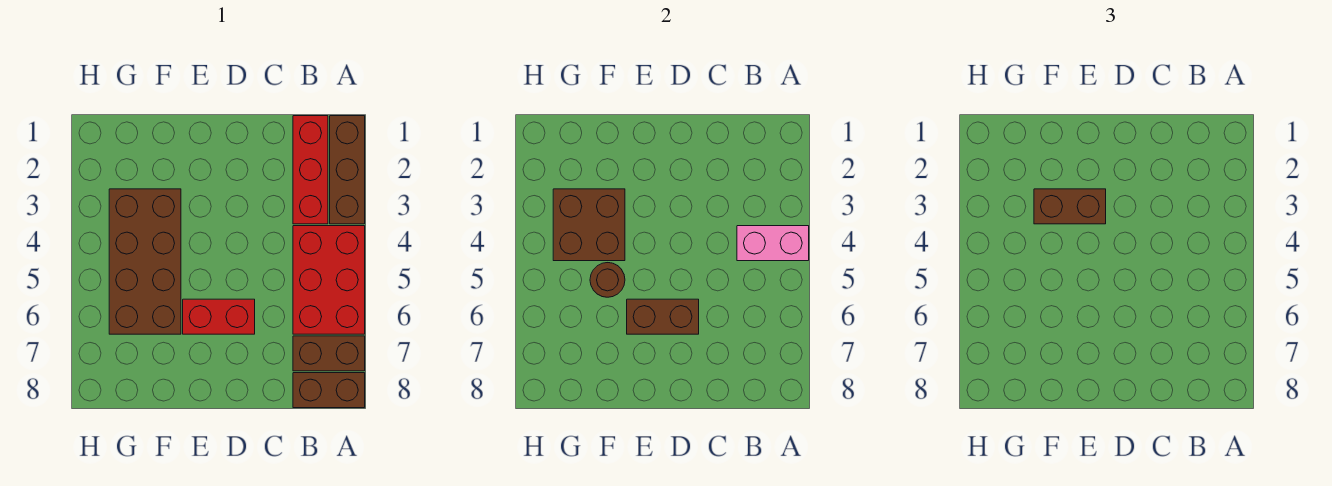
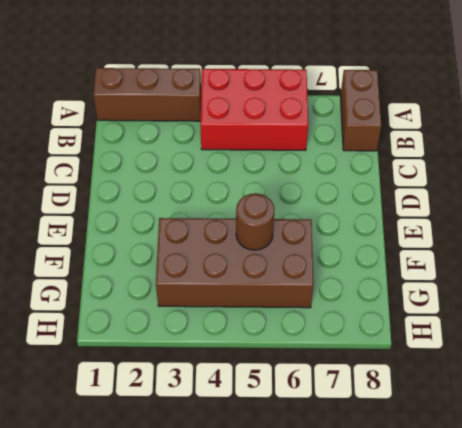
none -> brown 1x2 brick [293,336,365,371]
none -> red 1x3 brick [293,116,328,224]
none -> red 1x2 brick [183,299,255,334]

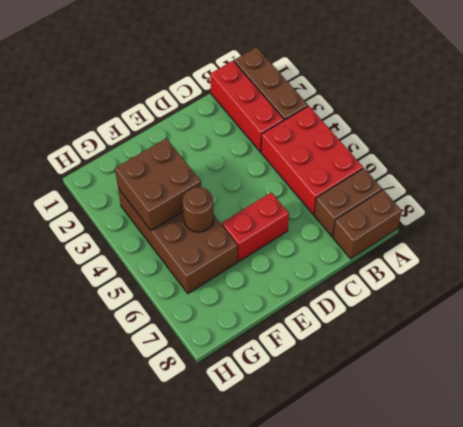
none -> pink 1x2 brick [737,226,809,261]
none -> brown 1x2 brick [627,299,699,334]
none -> brown 1x2 brick [1034,189,1106,224]

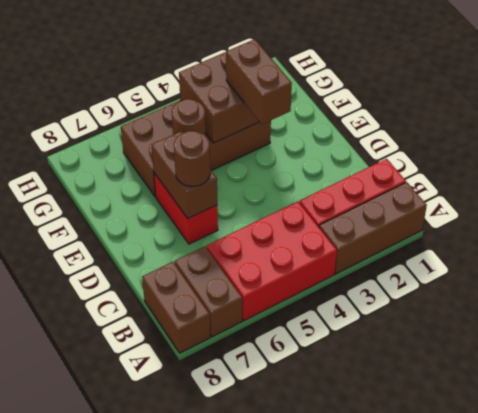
brown 1x1 round brick [174,131,210,187] -> none
none -> pink 1x2 brick [737,226,809,261]

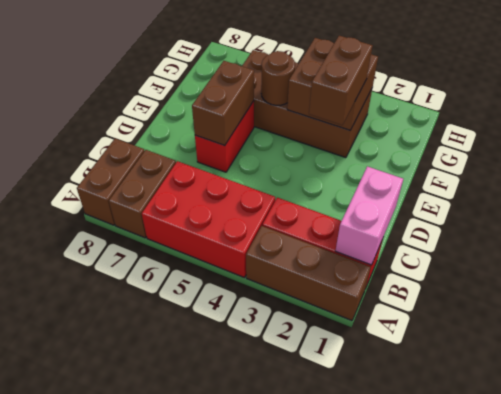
pink 1x2 brick [336,166,403,265] -> pink 1x2 brick moved to [737,226,809,261]

